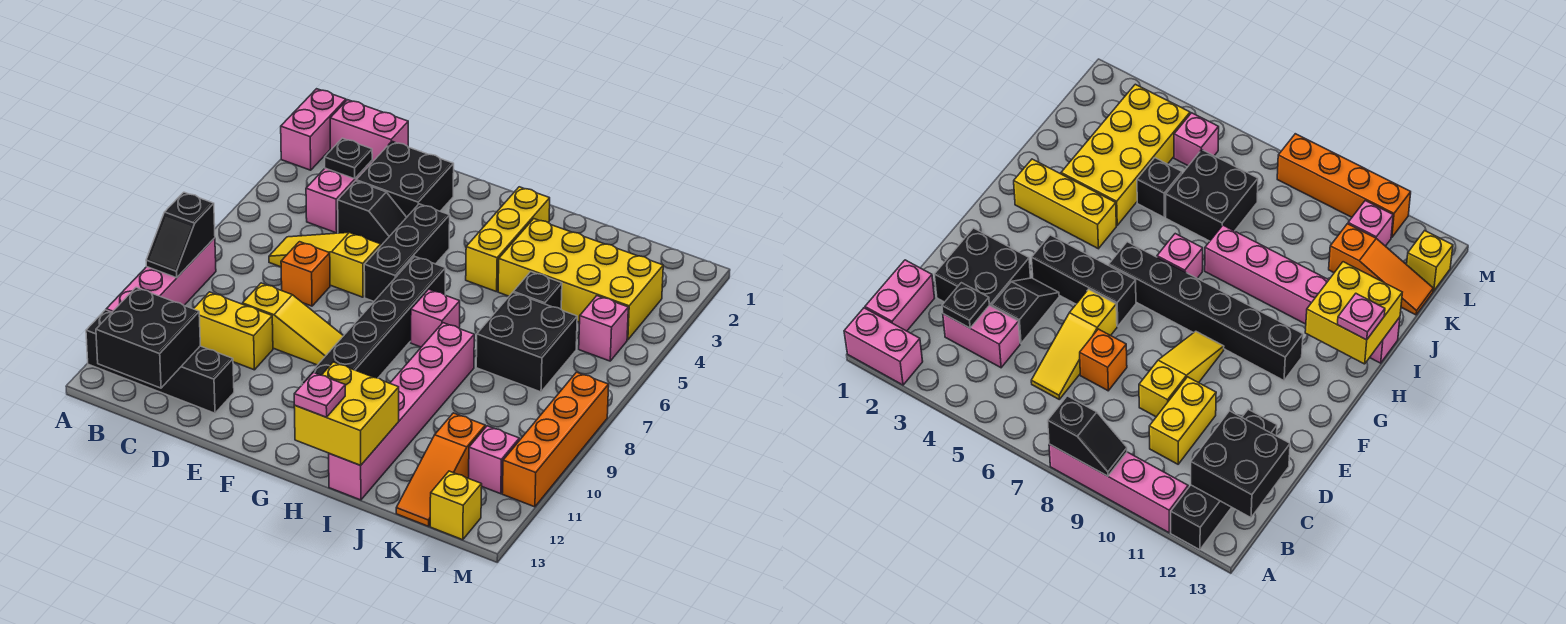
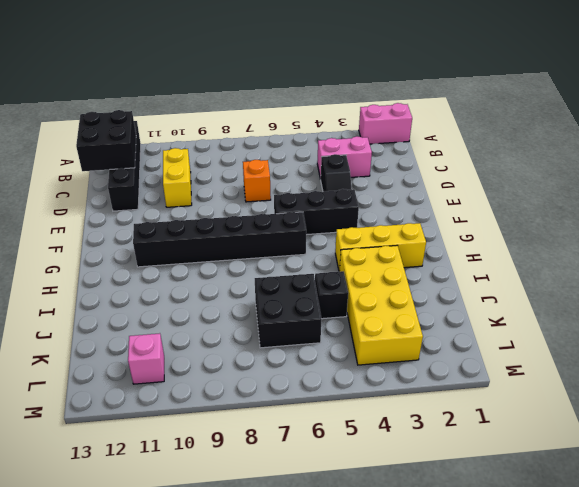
none -> pink 1x4 brick [106,238,216,312]
none -> pink 1x2 brick [330,100,408,162]
none -> yellow 1x3 slope [269,233,381,297]

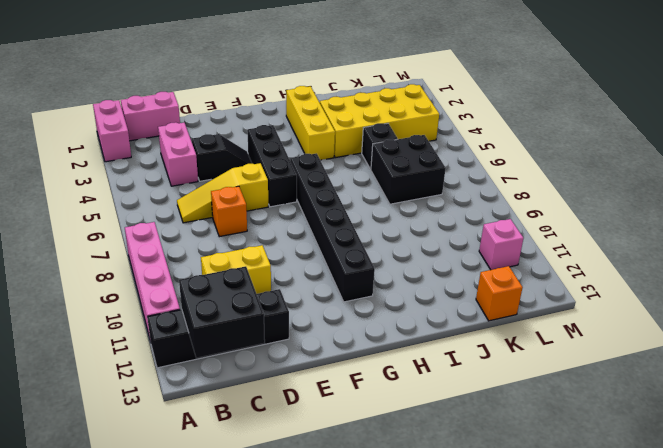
orange 1x1 brick [476,266,523,321] -> orange 1x3 slope [396,413,485,526]
none -> black 2x2 brick [356,141,454,217]
none -> yellow 1x3 slope [242,283,343,365]
none -> pink 1x1 brick [411,289,460,347]

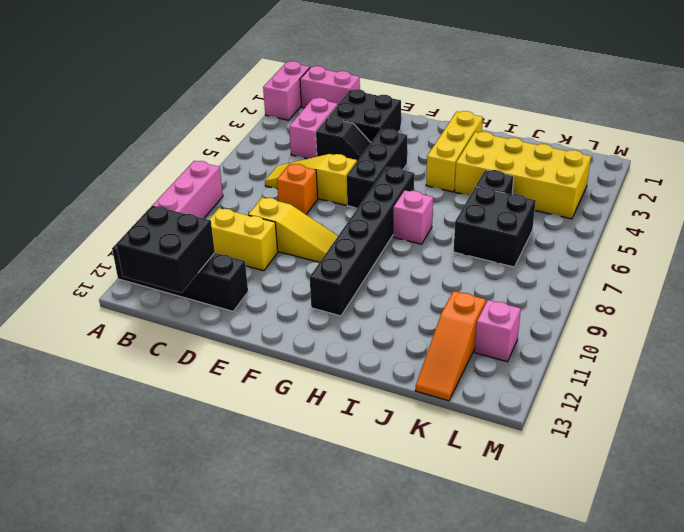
none -> pink 1x6 brick [329,323,474,500]
none -> pink 1x1 brick [579,296,628,361]
none -> yellow 1x1 brick [430,471,482,540]

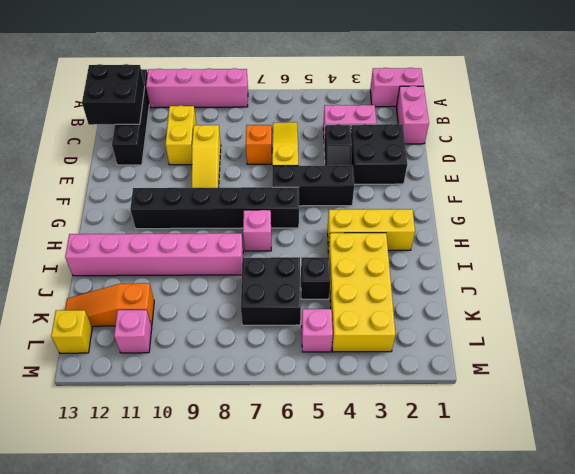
none -> orange 1x4 brick [502,372,609,507]
none -> black 1x2 slope [146,192,215,278]
none -> black 1x1 plate [325,138,372,179]

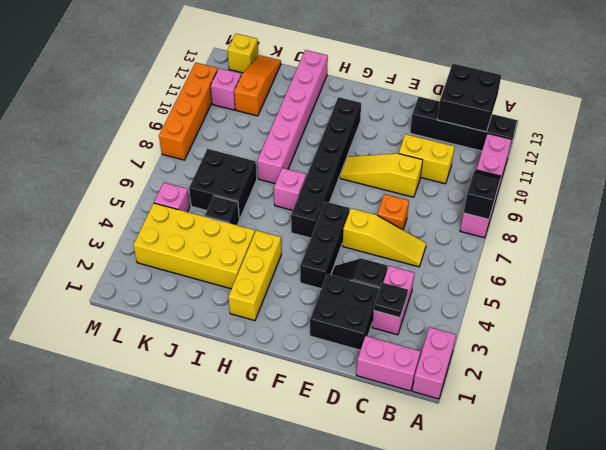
none -> yellow 2x2 brick [294,362,399,465]
none -> pink 1x1 plate [294,372,345,417]

